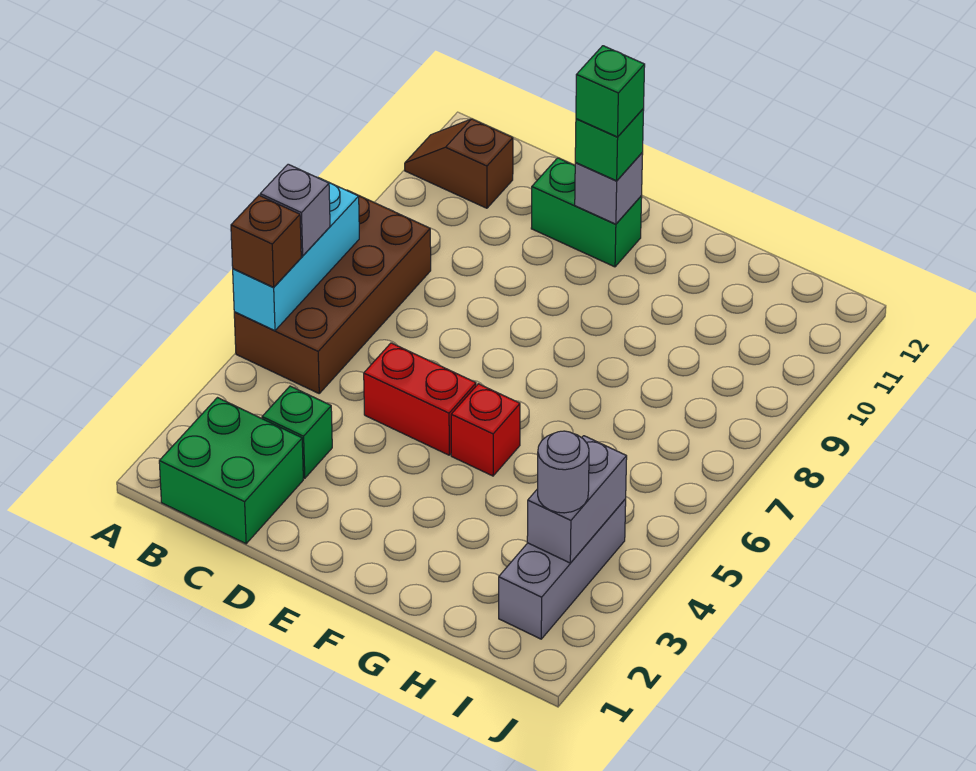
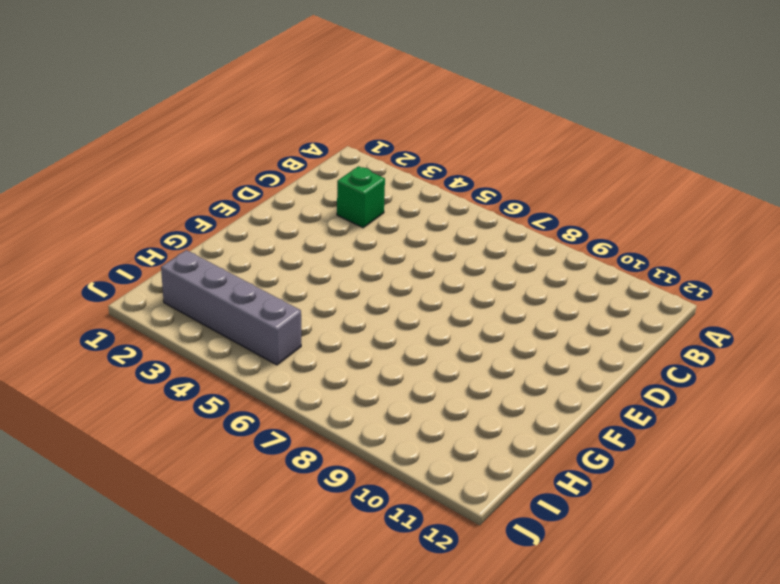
grey 1x4 brick [161,250,301,365] -> grey 1x3 brick [499,499,626,639]
none -> brown 2x4 brick [234,190,431,393]
none -> brown 1x2 slope [405,119,513,208]
none -> green 2x2 brick [159,398,303,544]

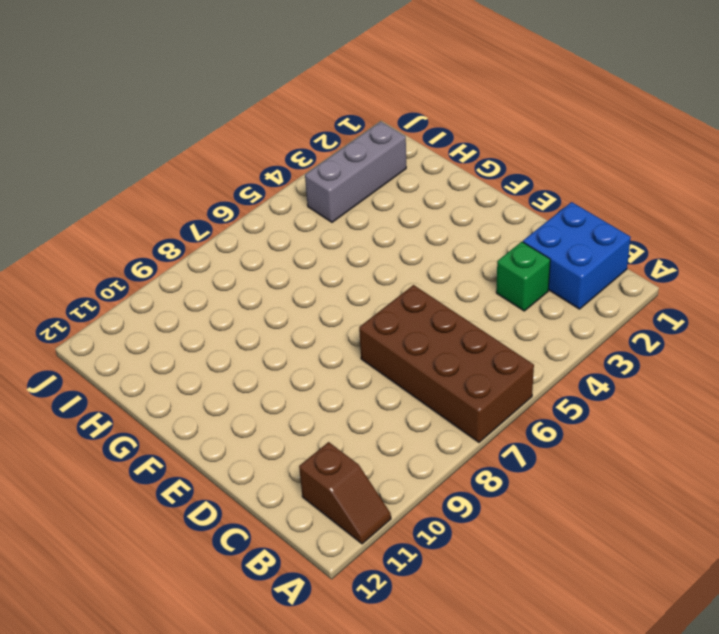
brown 2x4 brick [359,285,534,442] -> brown 2x4 brick turned to [234,190,431,393]
blue 2x2 brick [523,202,631,309] -> green 2x2 brick [159,398,303,544]
none -> red 1x2 brick [364,343,476,455]
none -> green 1x2 brick [531,158,642,267]
none -> red 1x1 brick [451,384,520,476]

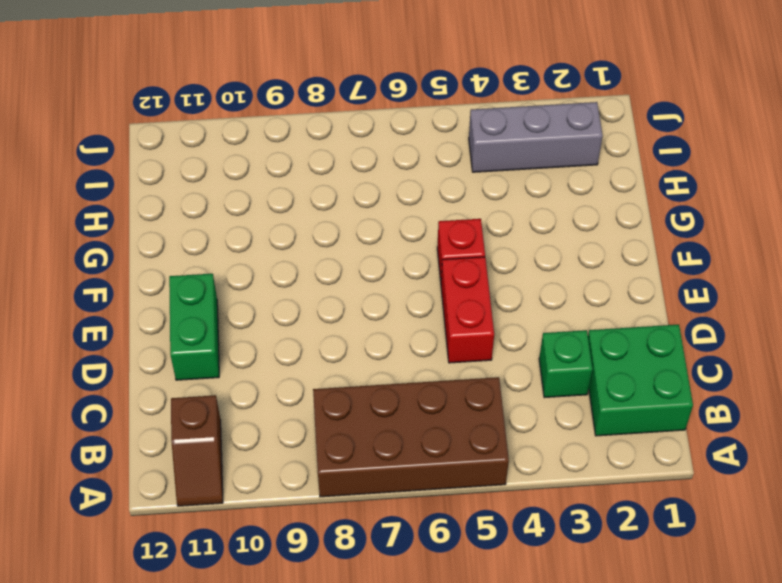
none -> cyan 1x3 brick [233,178,359,331]
none -> grey 1x1 brick [575,153,643,224]
none -> grey 1x2 brick [527,436,627,563]

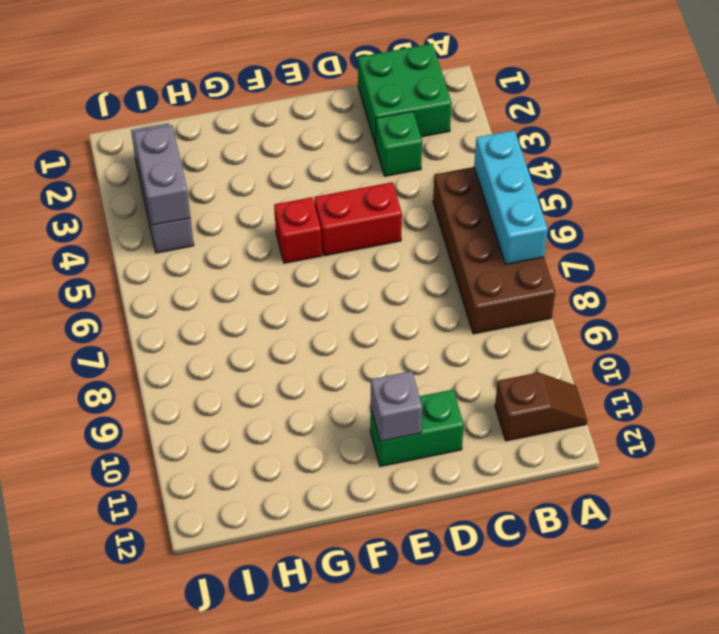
none -> brown 1x1 brick [231,195,301,287]
none -> grey 1x1 brick [260,164,330,256]
none -> green 1x1 brick [575,109,644,181]

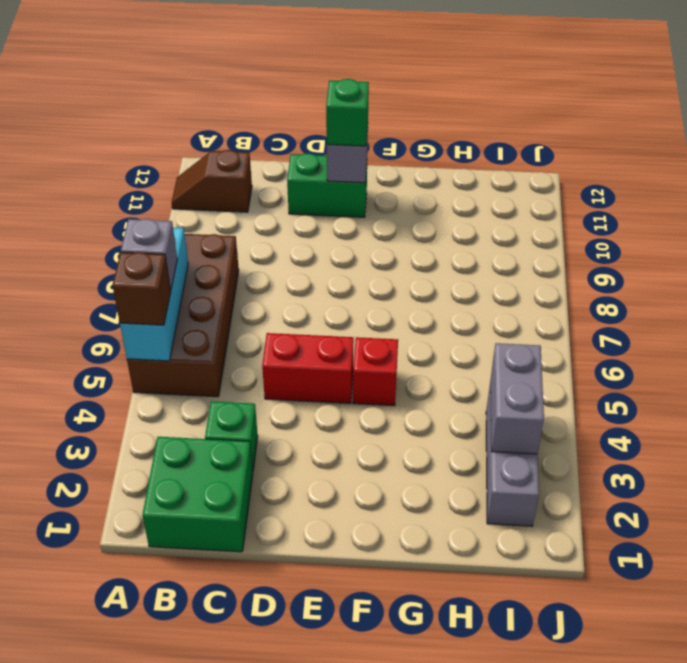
none -> grey 1x1 round brick [538,431,589,513]
none -> green 1x1 brick [576,46,645,137]

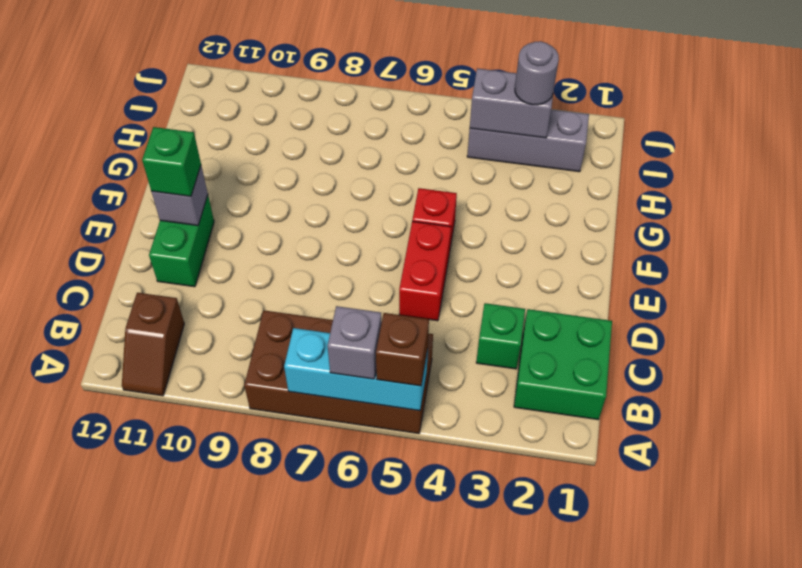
none -> green 1x1 brick [576,46,645,137]

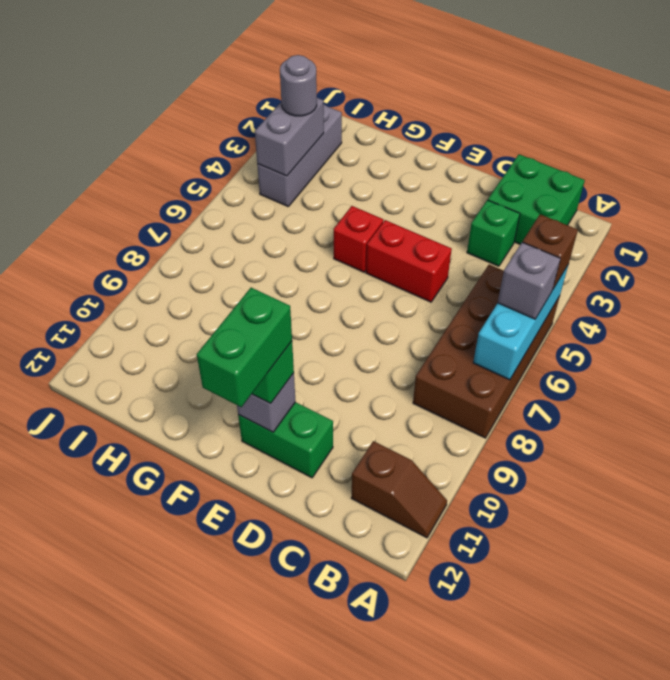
green 1x2 brick [197,288,292,407] -> green 1x1 brick [576,46,645,137]

